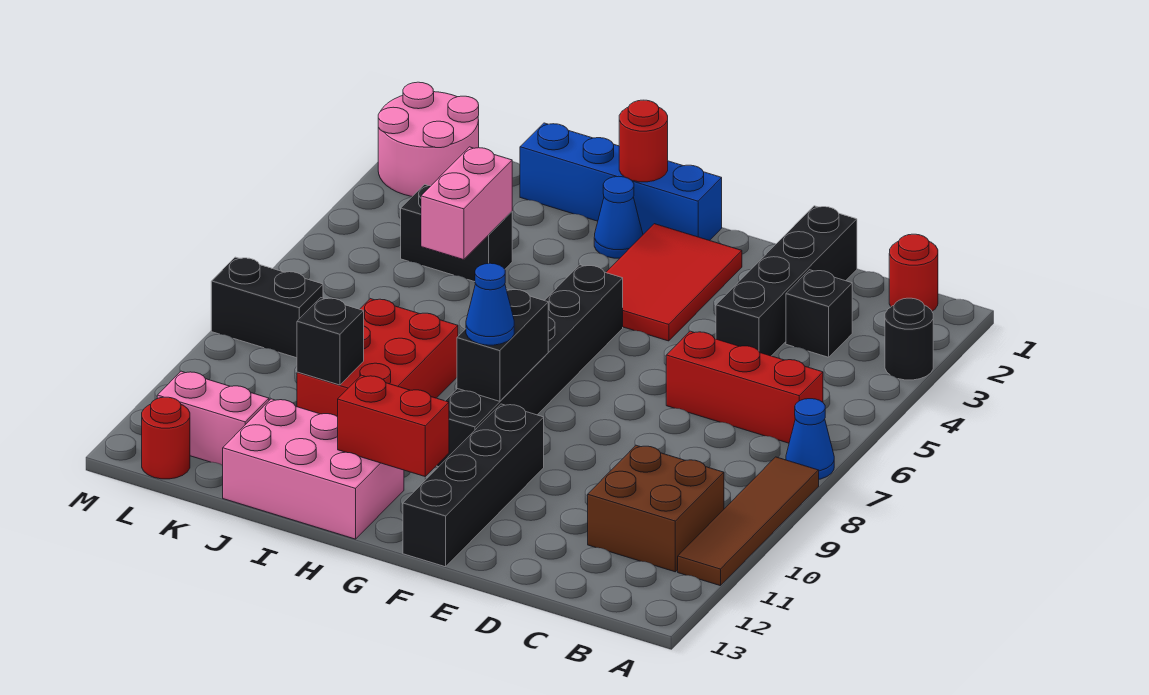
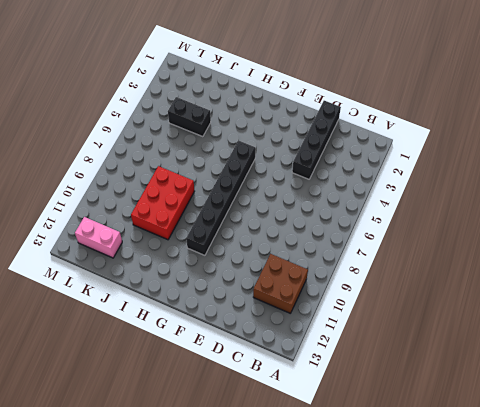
none -> black 1x1 round brick [885,298,933,380]
none -> blue 1x1 cone [786,399,834,479]
none -> brown 1x4 tile [678,457,819,586]

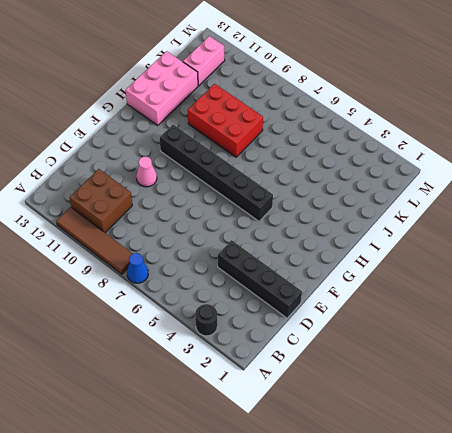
pink 1x1 cone [136,157,157,187] -> none
none -> red 1x1 round brick [889,234,938,311]
none -> red 1x3 brick [666,331,823,443]
none -> black 1x1 brick [786,270,852,357]

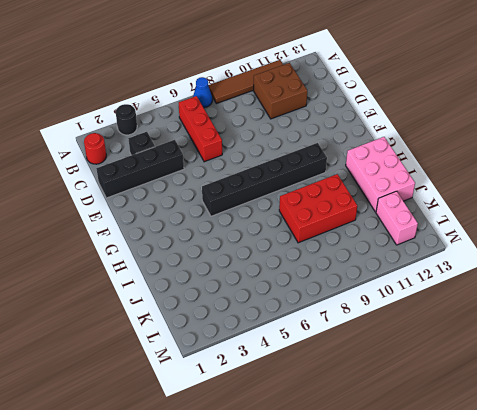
none -> red 2x3 tile [606,224,742,341]
none -> black 1x4 brick [403,404,544,567]
none -> blue 1x4 brick [520,123,722,241]

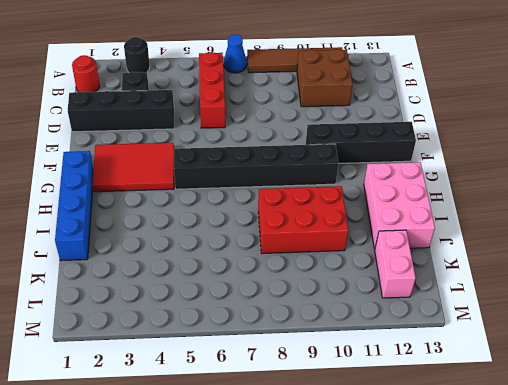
none -> blue 1x1 cone [594,176,643,258]
none -> black 1x2 brick [401,185,512,282]
none -> pink 2x2 round brick [378,82,479,196]

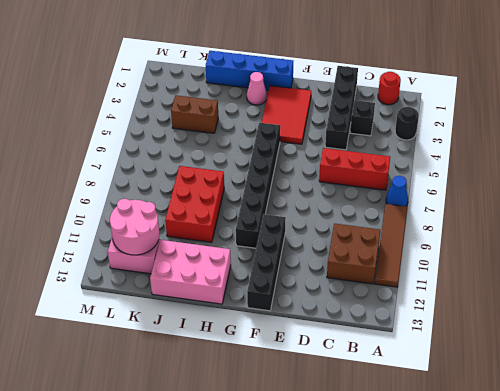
pink 1x1 cone [247,72,267,105] -> blue 1x1 cone [594,176,643,258]
brown 1x2 brick [171,95,218,133] -> black 1x2 brick [401,185,512,282]
pink 2x2 round brick [110,199,160,255] -> pink 2x2 round brick moved to [378,82,479,196]
none -> black 1x2 brick [211,257,323,358]
none -> red 1x1 round brick [142,397,190,479]
none -> black 1x2 brick [457,289,548,401]

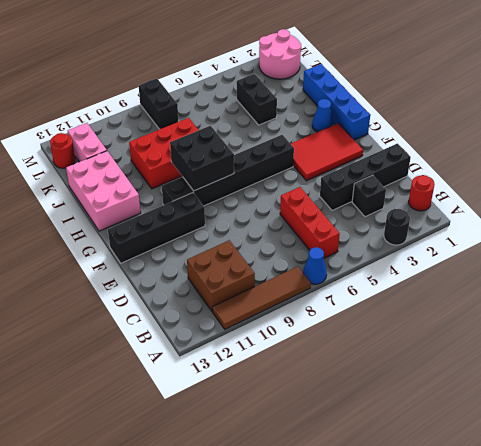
black 2x2 brick [170,126,234,191] -> black 1x2 brick [457,289,548,401]
none -> red 1x2 brick [338,375,449,477]
none -> red 1x1 round brick [619,100,668,182]
none -> pink 1x2 brick [421,147,512,260]

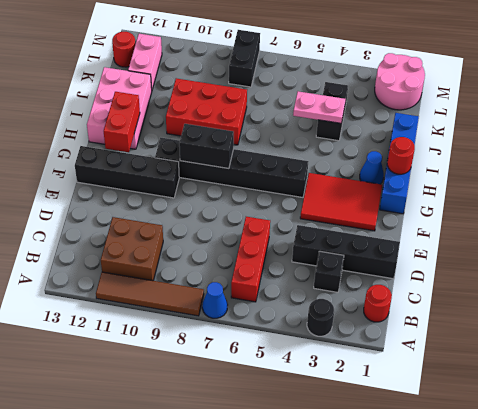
pink 1x2 plate [293,91,345,123] -> pink 1x2 brick [421,147,512,260]
none -> black 1x1 brick [297,298,364,385]
none -> blue 1x1 cone [466,263,514,345]

